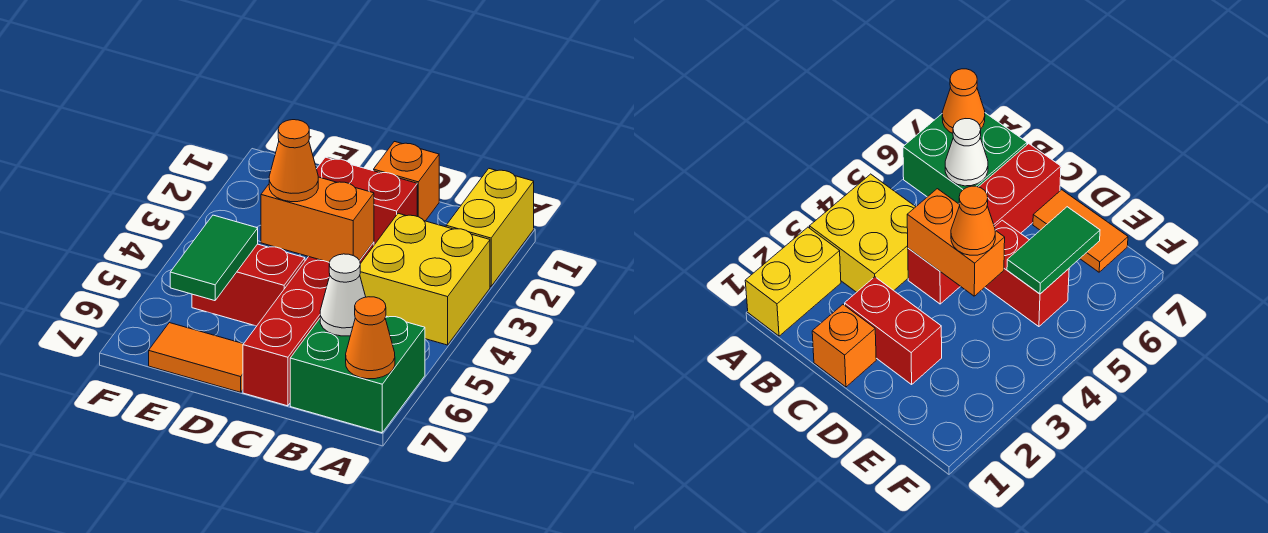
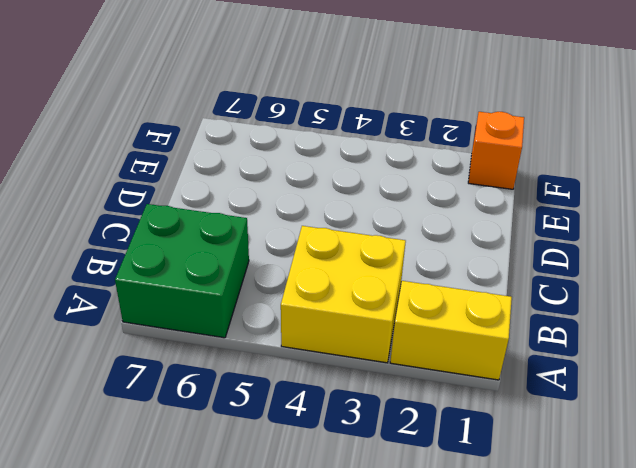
orange 1x1 brick [468,112,524,189] -> orange 1x1 brick moved to [374,141,439,221]
none -> red 1x2 brick [317,157,417,245]
none -> red 1x4 brick [243,242,374,406]
none -> red 1x2 brick [192,244,305,326]

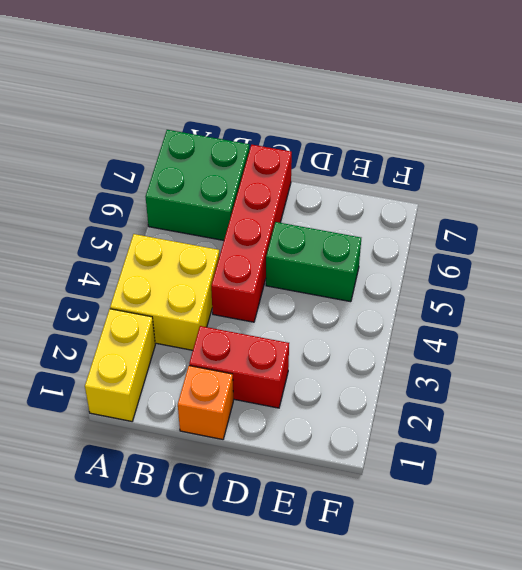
green 1x2 brick [266,222,361,302] -> red 1x2 brick [192,244,305,326]
none -> orange 1x2 tile [149,323,243,392]
none -> orange 1x1 cone [346,297,395,379]
none -> white 1x1 cone [320,254,366,336]

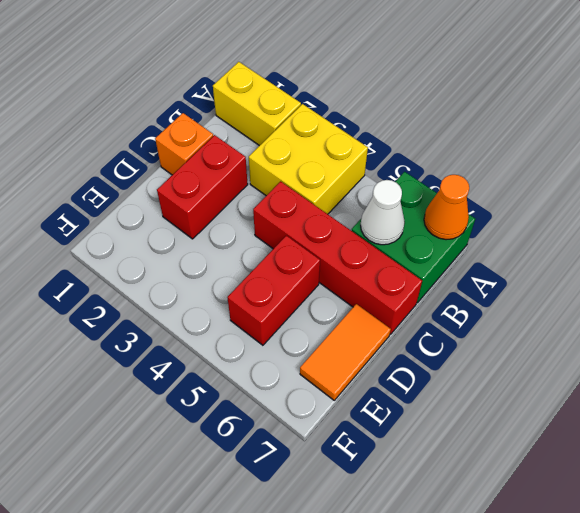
none -> orange 1x2 brick [261,177,374,262]
none -> green 1x2 tile [170,215,258,301]
none -> orange 1x1 cone [269,120,318,202]

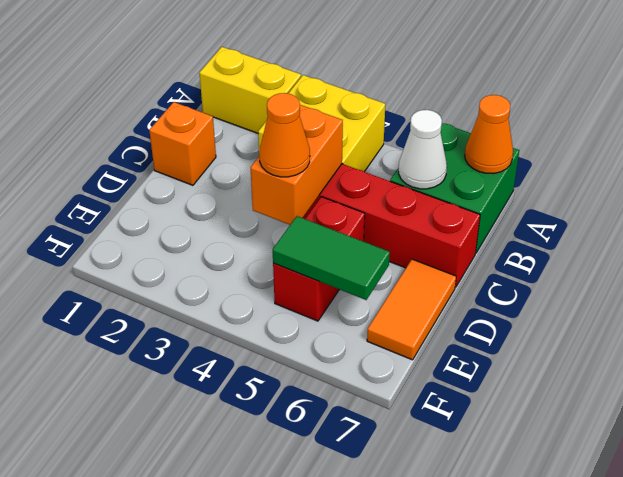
none -> red 1x2 brick [317,157,417,245]

